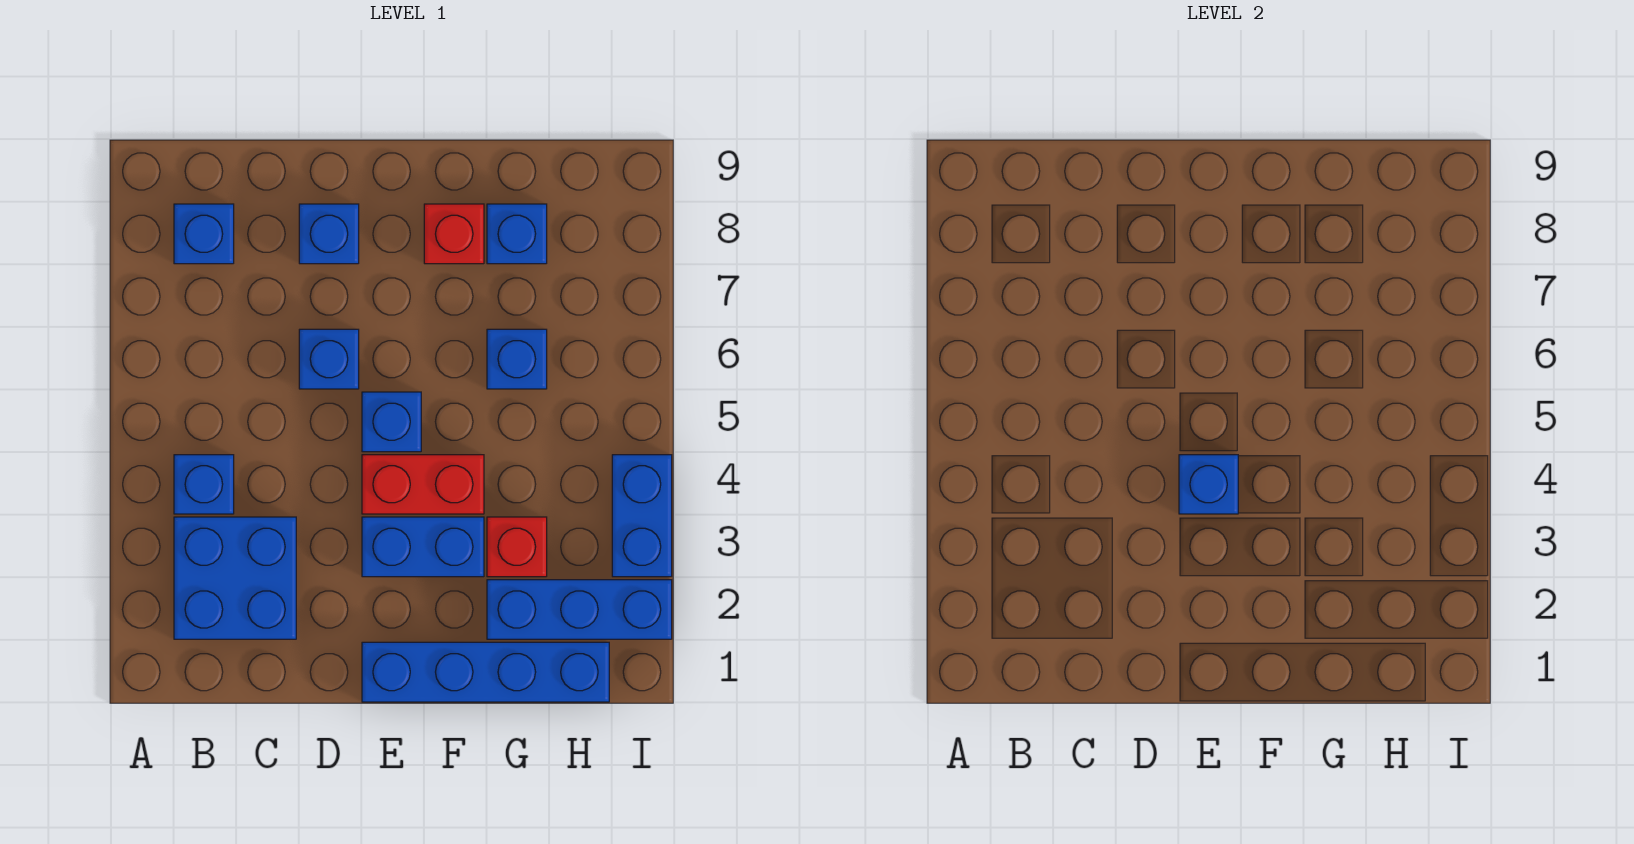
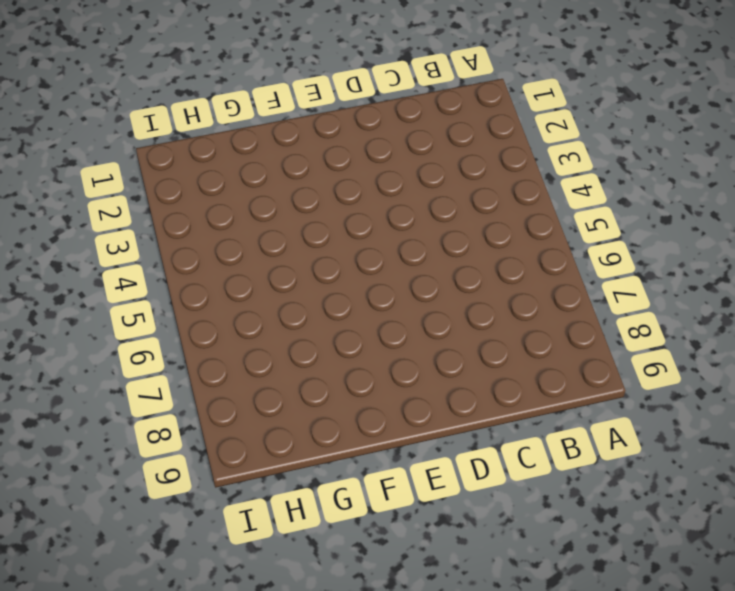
none -> blue 2x2 brick [174,517,296,639]
none -> blue 1x1 brick [174,455,234,514]
none -> blue 1x1 brick [174,204,234,264]

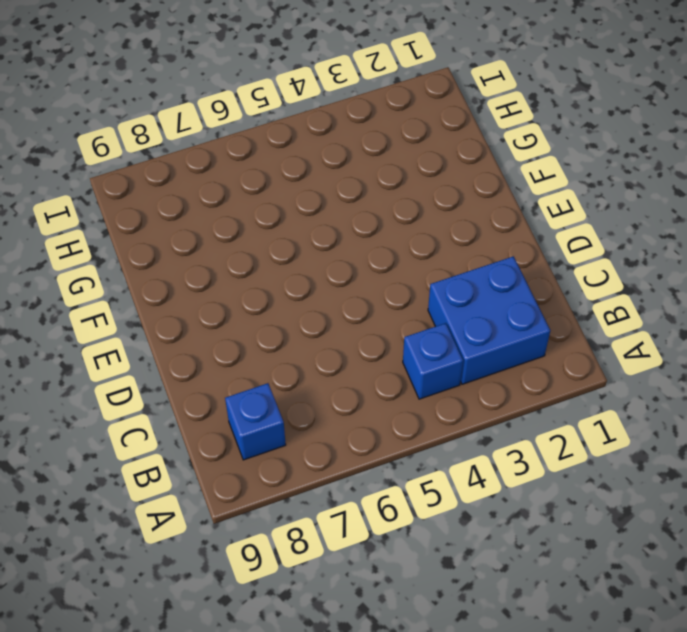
none -> blue 1x1 brick [299,329,359,389]
none -> blue 1x1 brick [299,204,359,264]
none -> blue 1x4 brick [362,642,609,702]

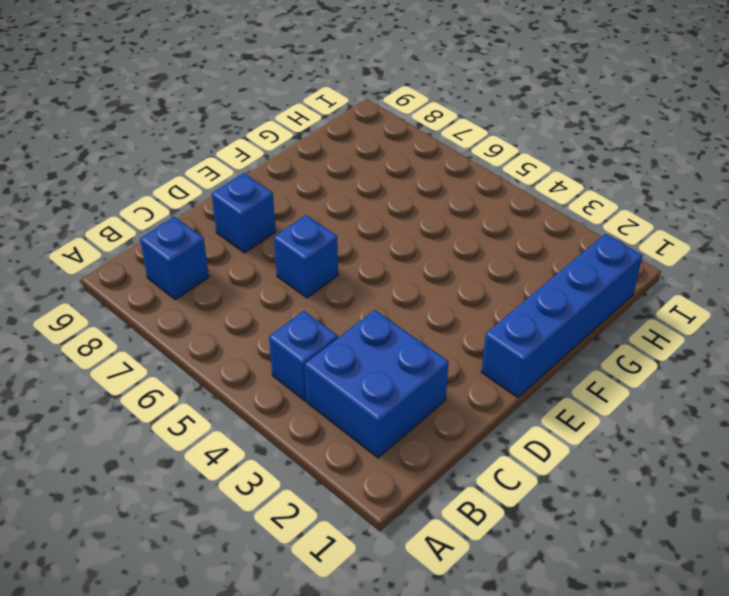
none -> blue 1x2 brick [362,517,484,577]
none -> red 1x2 brick [362,455,484,514]
none -> blue 1x1 brick [362,392,421,452]

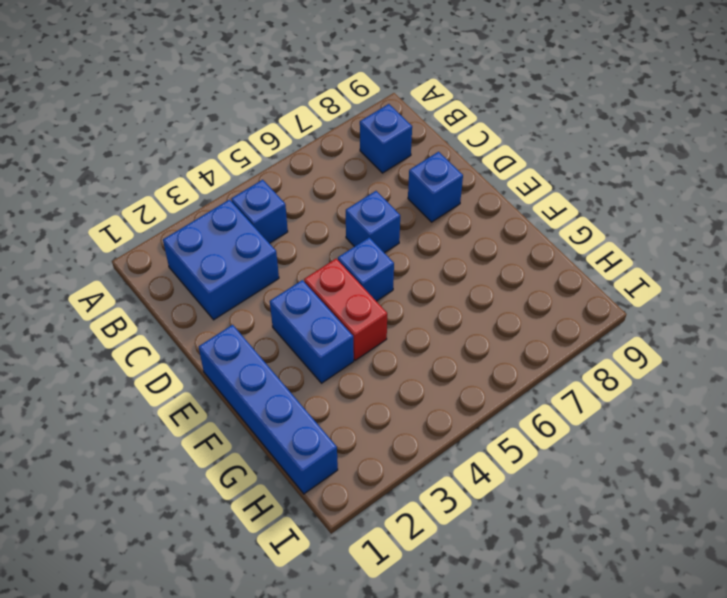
none -> red 1x1 brick [424,204,484,264]
none -> blue 1x3 brick [487,580,672,639]
none -> red 1x1 brick [487,517,547,577]

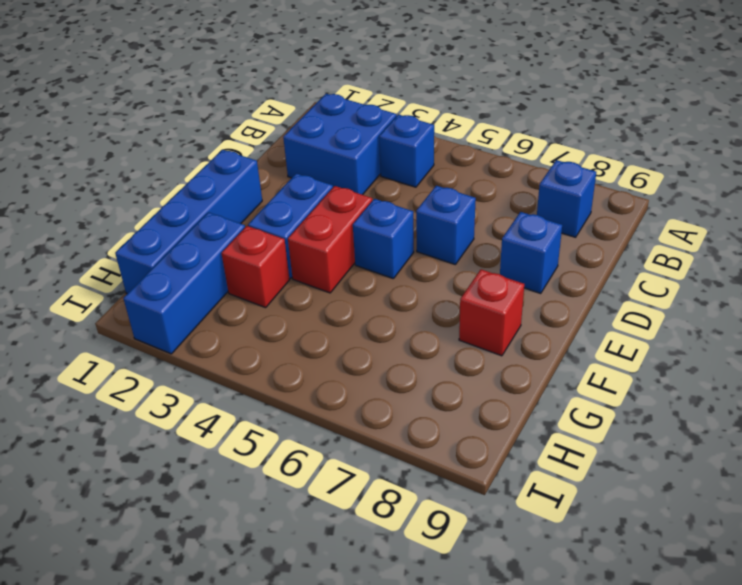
none -> blue 1x1 brick [487,329,547,389]
none -> blue 1x1 brick [487,204,547,264]
none -> blue 1x2 brick [612,455,672,577]

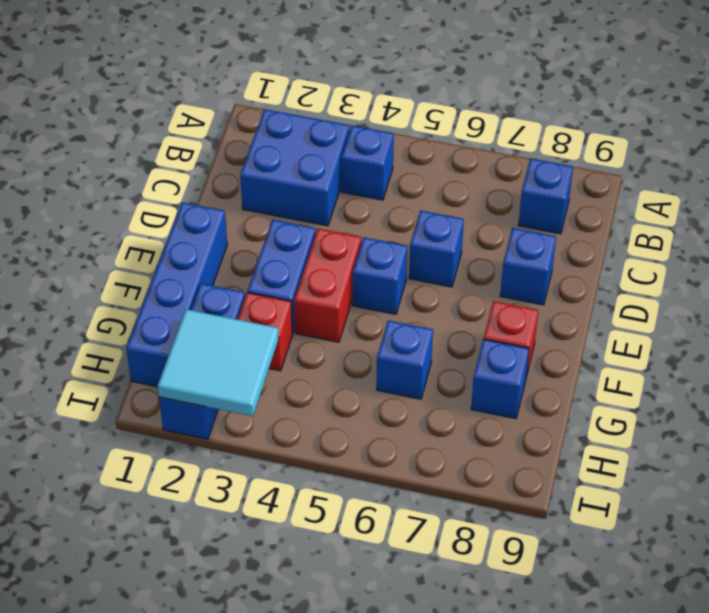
cyan 2x2 tile [157,309,279,416] -> none
none -> blue 1x2 brick [612,455,672,577]
none -> blue 1x1 brick [1179,455,1238,514]

